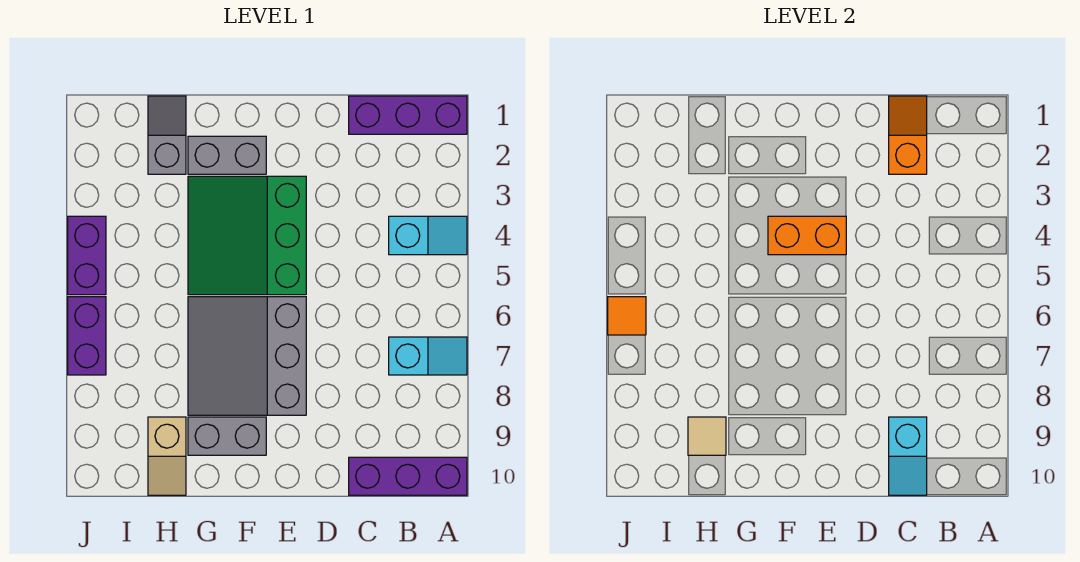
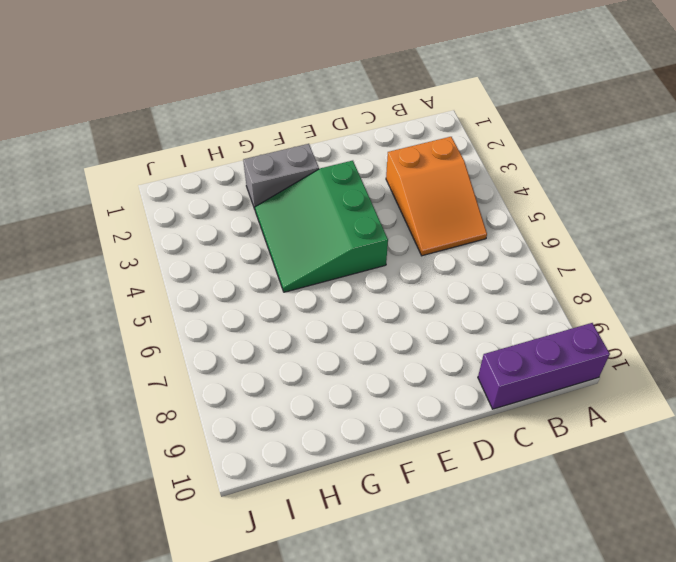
orange 2x3 slope [386,137,487,256] -> cyan 1x2 slope [389,216,467,255]
none -> purple 1x3 brick [349,96,467,134]
none -> cyan 1x2 slope [389,337,467,375]
none -> grey 3x3 slope [188,297,306,415]

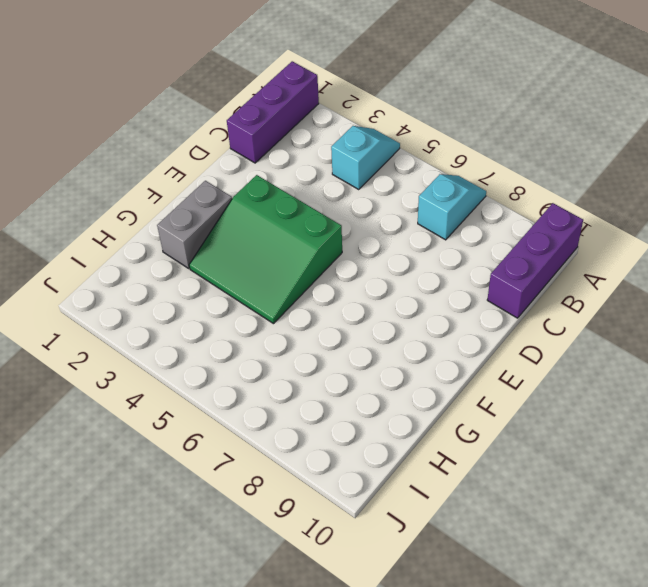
none -> grey 3x3 slope [188,297,306,415]
none -> grey 1x2 brick [188,417,266,455]
none -> grey 1x2 slope [148,96,186,174]

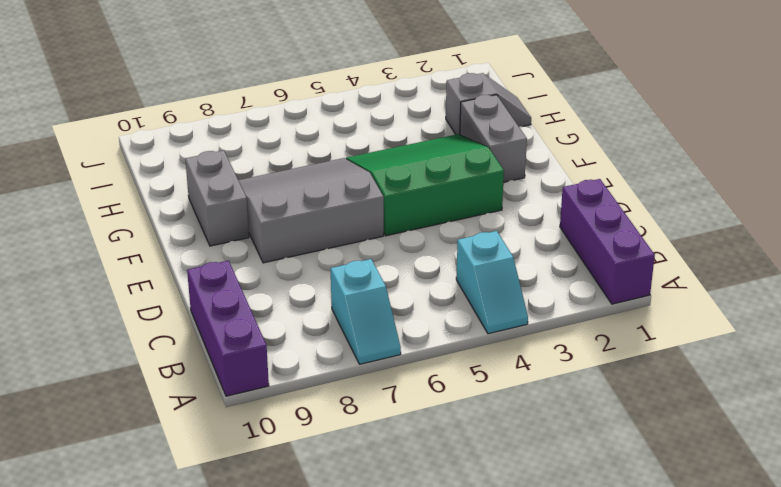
none -> tan 1x2 slope [148,417,186,495]
none -> purple 1x2 brick [68,216,106,295]
none -> purple 1x2 brick [68,297,106,375]

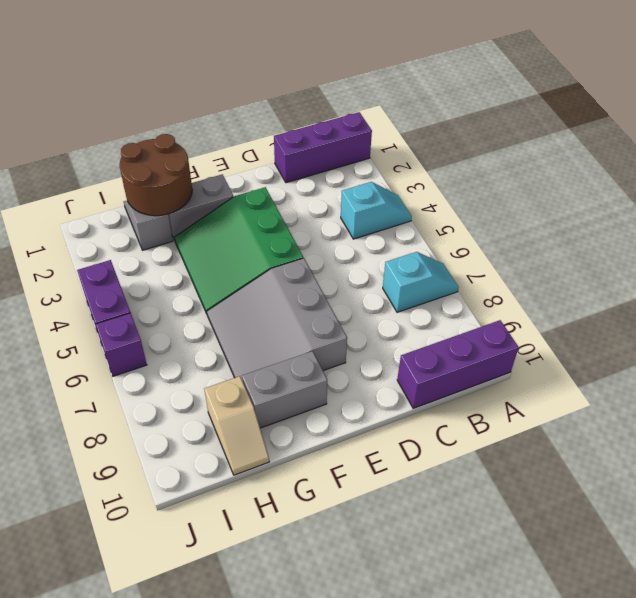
brown 2x2 round brick [120,134,192,216] -> none
purple 1x1 brick [96,313,147,376] -> purple 1x2 brick [68,297,106,375]
none -> orange 1x2 slope [889,96,927,174]
none -> cyan 1x2 slope [889,417,927,495]
none -> orange 1x2 brick [768,216,846,255]

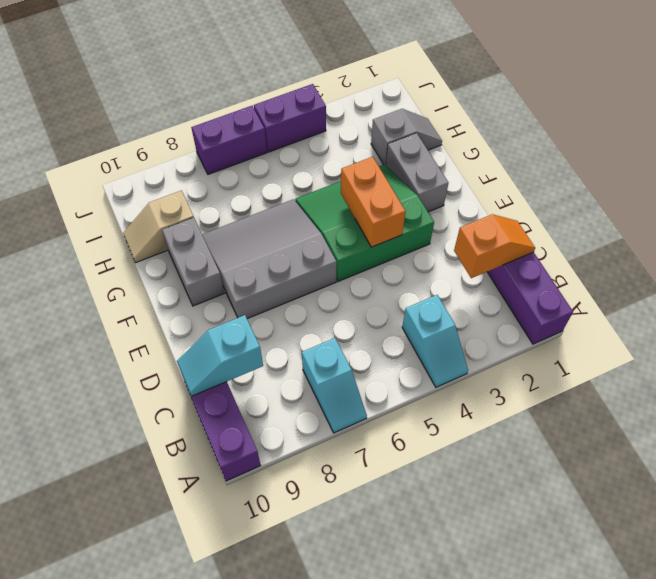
none -> tan 1x1 tile [688,417,726,455]
none -> orange 1x1 tile [608,297,646,335]

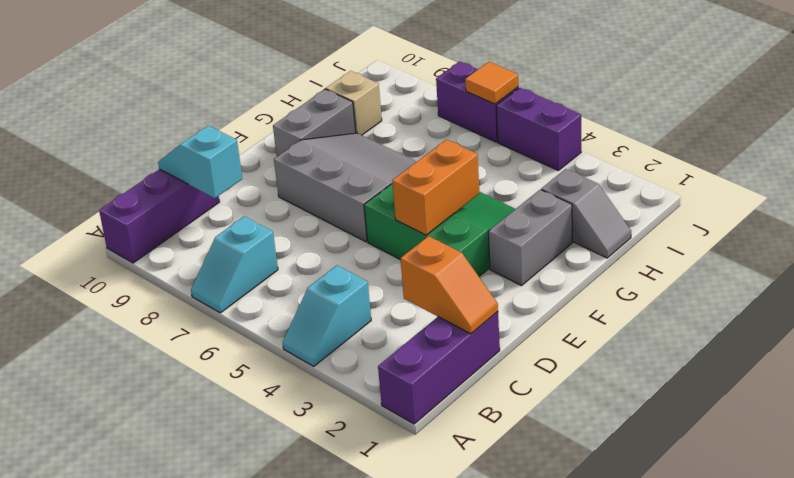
none -> tan 1x1 tile [688,417,726,455]

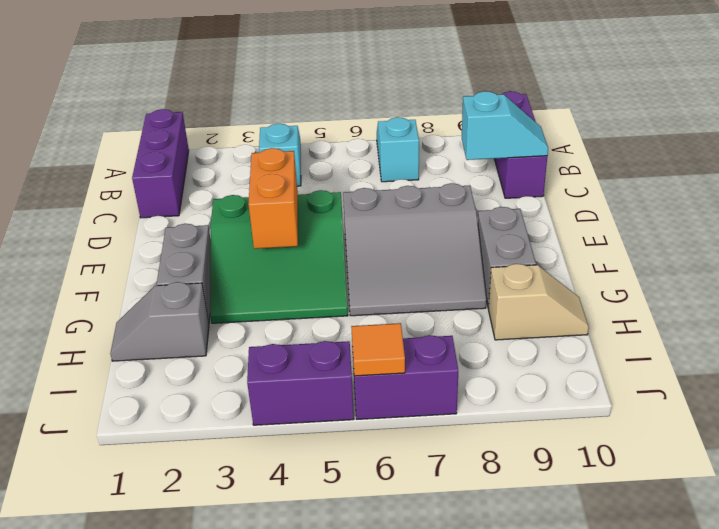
none -> orange 1x2 slope [889,96,927,174]
none -> tan 1x1 tile [688,417,726,455]

